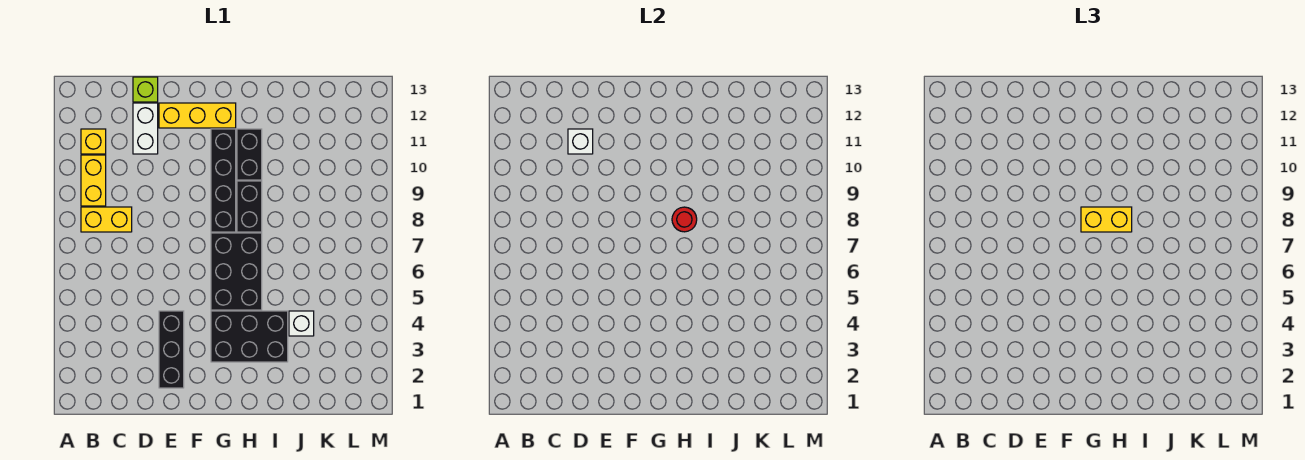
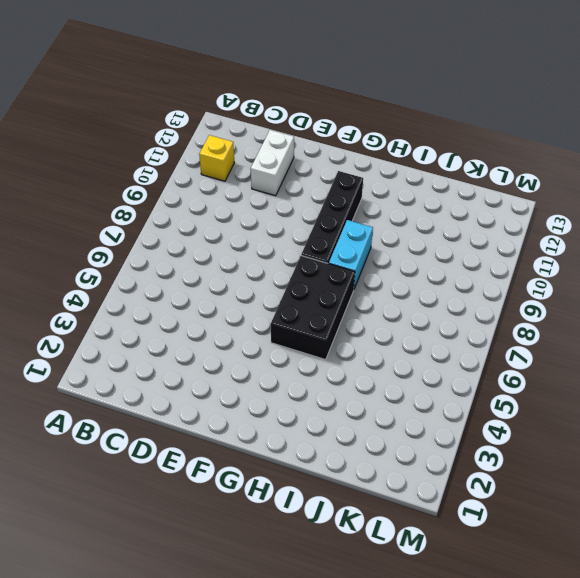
cyan 1x2 brick [329,220,373,289] -> black 1x2 brick [237,181,262,232]
none -> yellow 1x2 brick [81,207,132,232]
none -> yellow 1x2 brick [81,155,106,206]
none -> lime 1x1 brick [133,77,158,102]

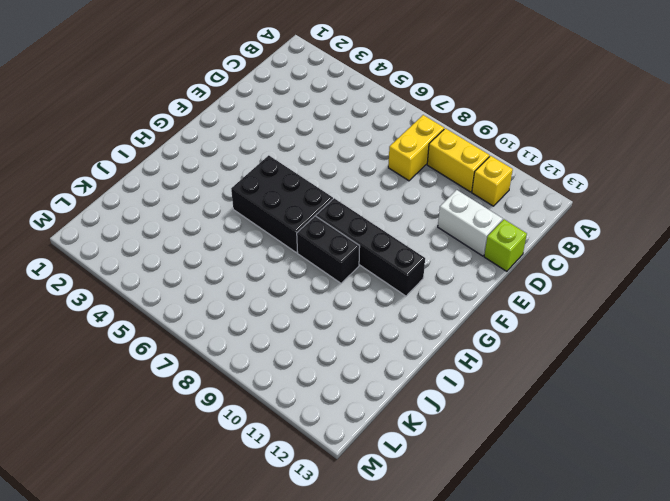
none -> black 1x3 brick [159,311,184,388]
none -> yellow 1x3 brick [159,103,236,128]
none -> black 2x3 brick [211,311,288,362]

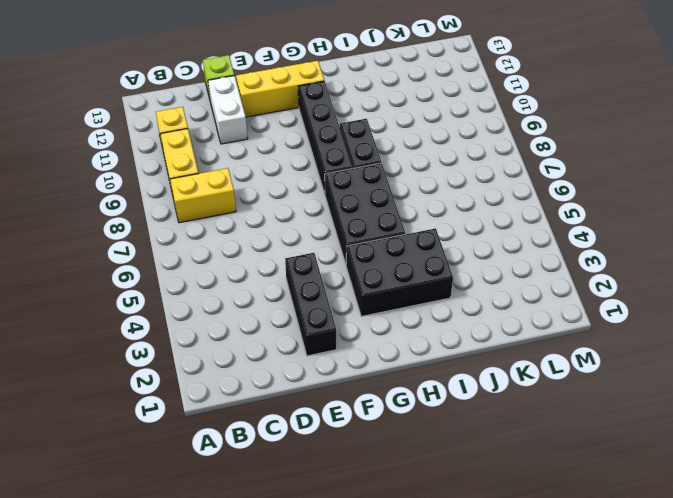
none -> black 1x2 brick [237,129,262,180]
none -> white 1x1 brick [289,311,314,336]
none -> white 1x1 brick [568,129,593,154]

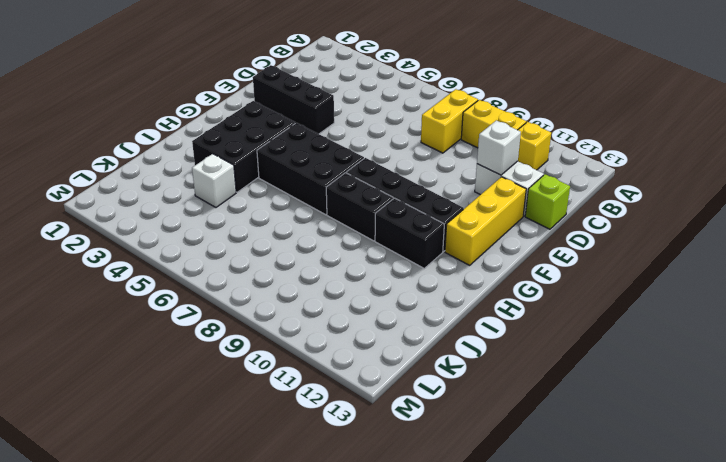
none -> red 1x1 round brick [672,207,697,232]
none -> yellow 1x2 brick [1081,207,1132,232]

